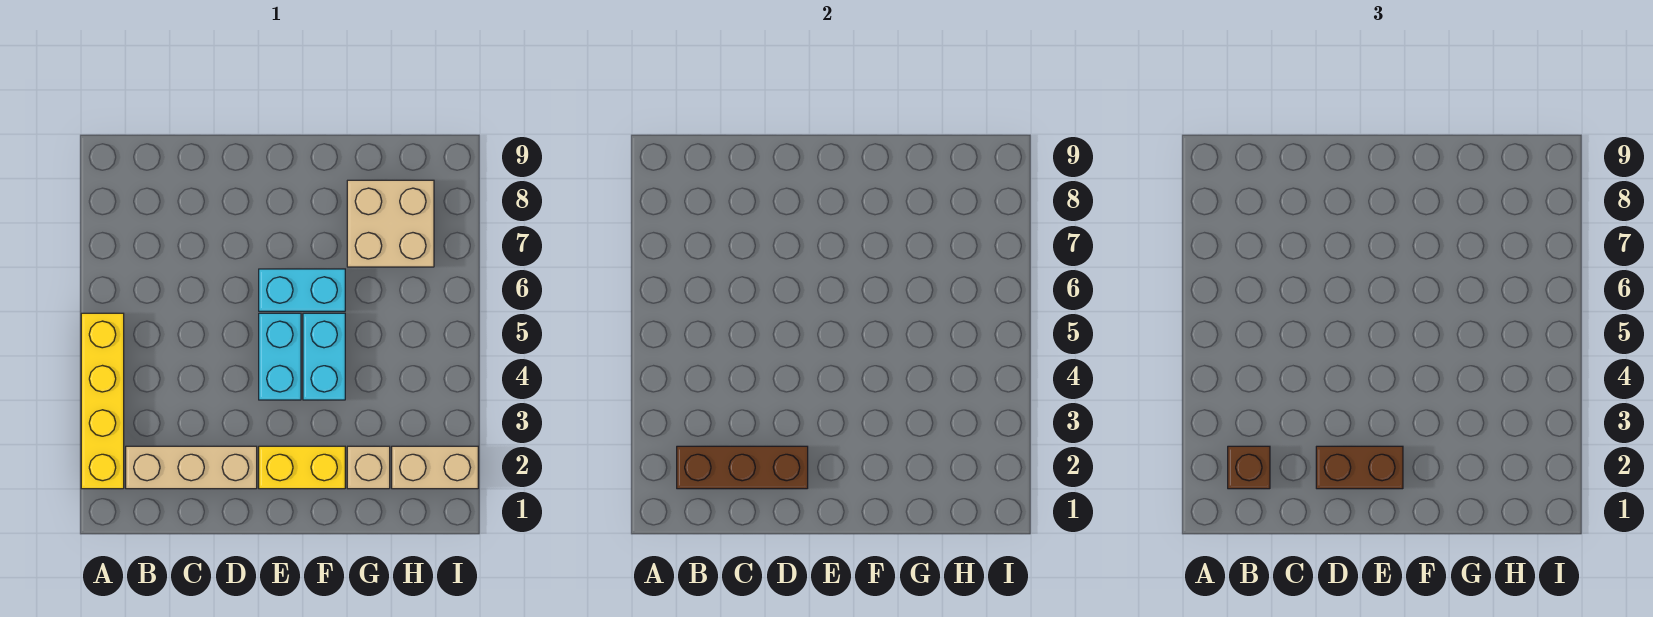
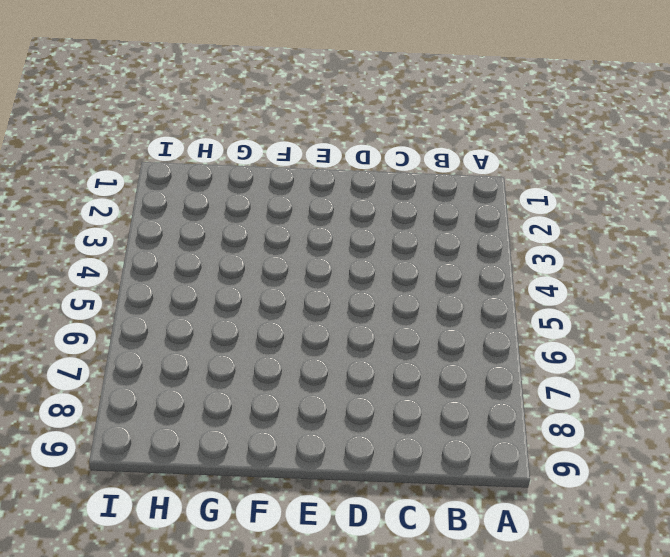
none -> yellow 1x4 brick [81,313,124,489]
none -> tan 1x3 brick [126,446,257,489]
none -> yellow 1x2 brick [259,446,345,489]

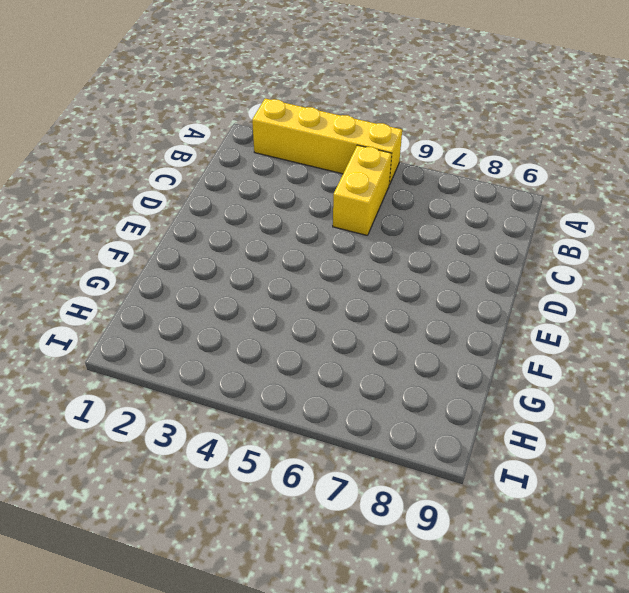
yellow 1x2 brick [333,145,392,235] -> yellow 1x2 brick moved to [259,446,345,489]
none -> tan 1x3 brick [126,446,257,489]
none -> cyan 1x2 brick [259,313,301,400]
none -> cyan 1x2 brick [259,269,345,311]

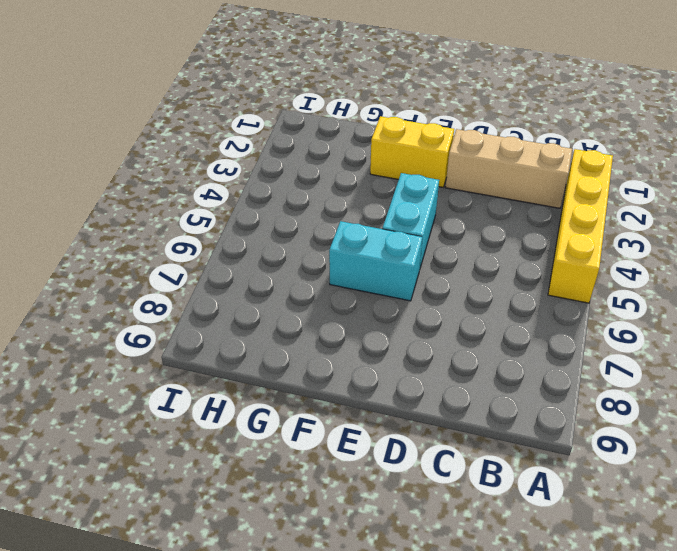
none -> cyan 1x2 brick [303,313,345,400]
none -> tan 1x1 brick [347,446,390,489]
none -> tan 2x2 brick [347,180,434,267]

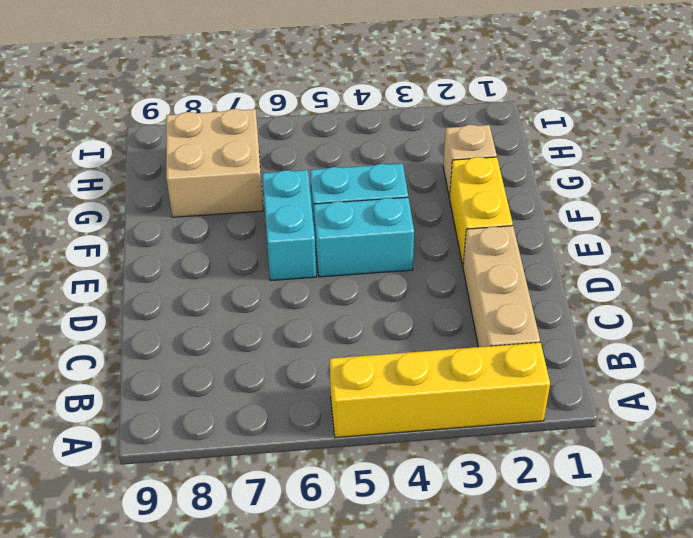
none -> tan 1x2 brick [392,446,478,489]
none -> brown 1x3 brick [677,446,808,489]
none -> brown 1x1 brick [1228,446,1270,489]

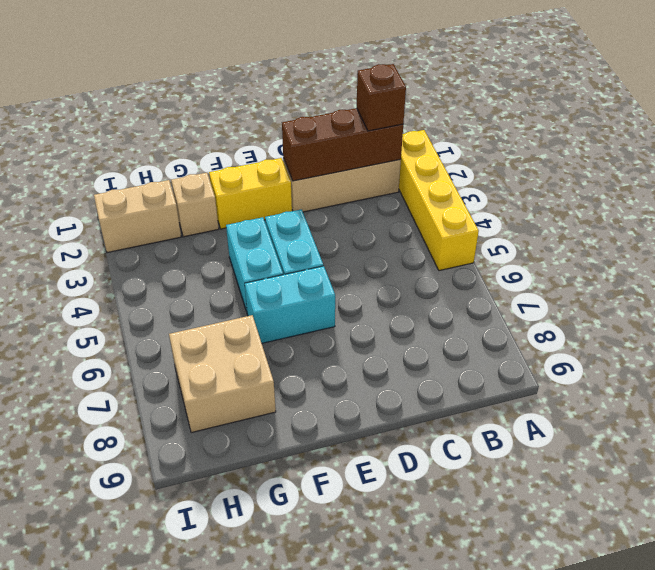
none -> brown 1x2 brick [1316,446,1403,489]

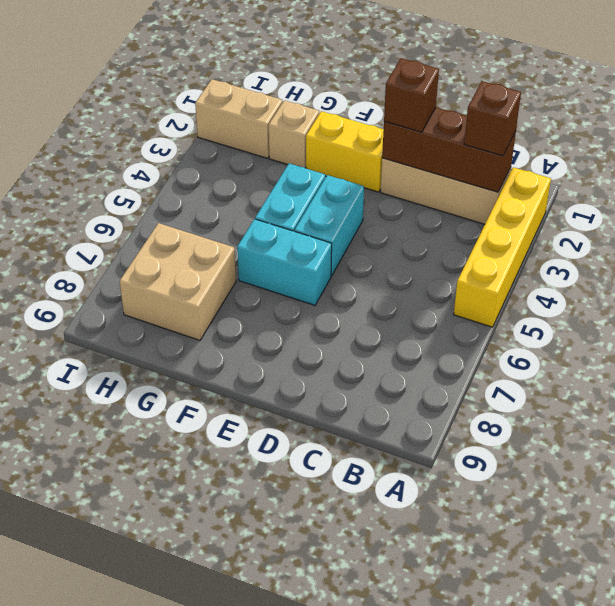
brown 1x1 brick [384,58,439,132] -> brown 1x2 brick [1316,446,1403,489]

